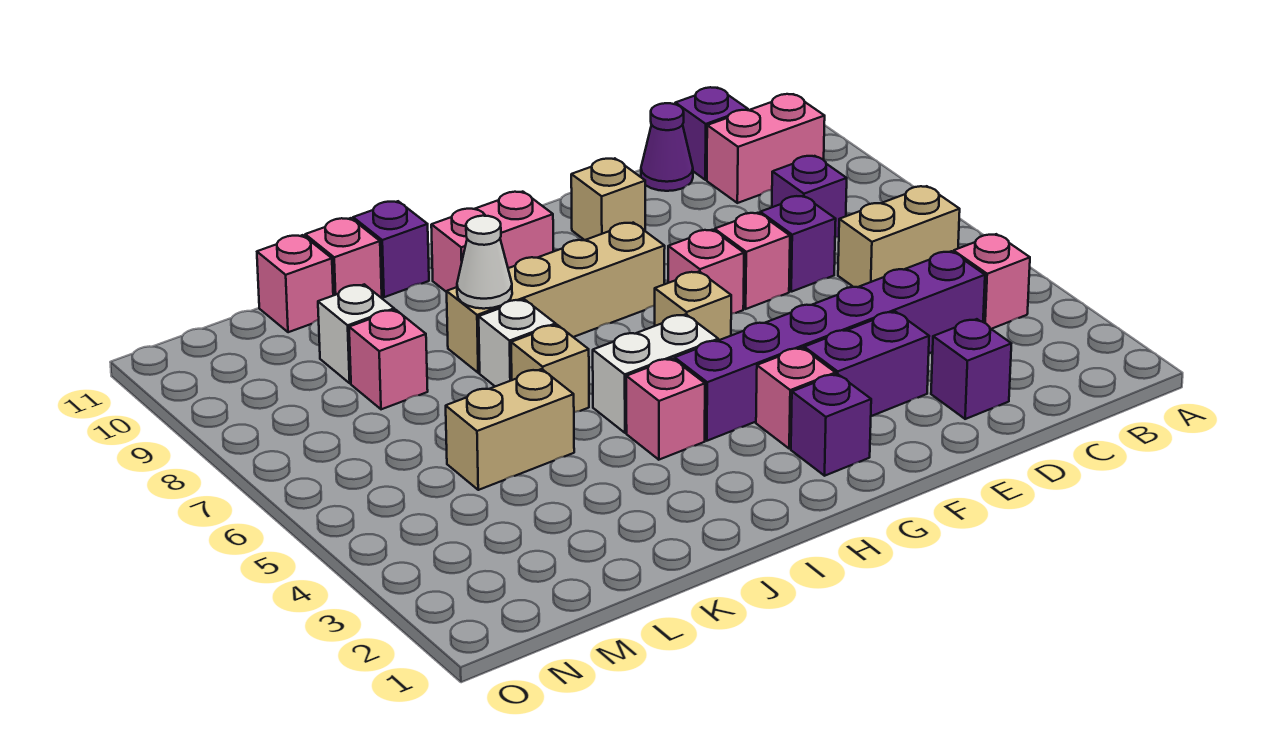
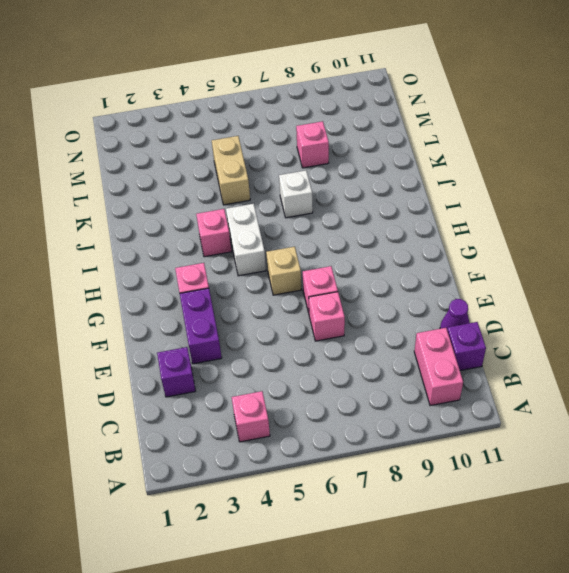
none -> tan 1x2 brick [838,186,960,287]
none -> purple 1x6 brick [675,251,985,441]
none -> purple 1x1 brick [772,156,847,237]

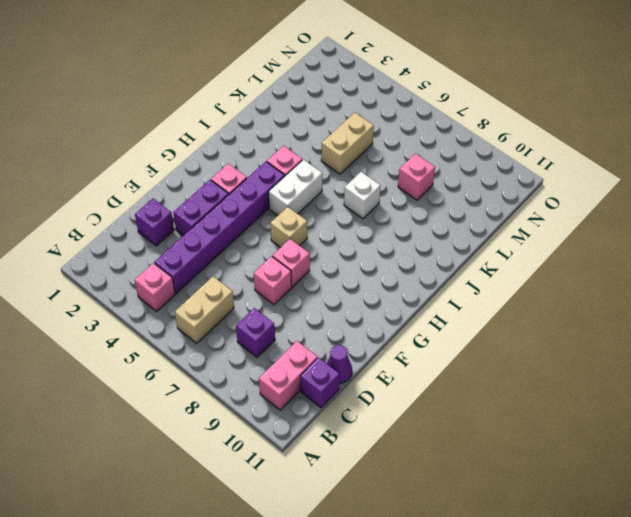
none -> purple 1x1 brick [760,196,836,292]
none -> tan 1x1 brick [571,158,645,240]
none -> purple 1x1 brick [791,374,871,476]

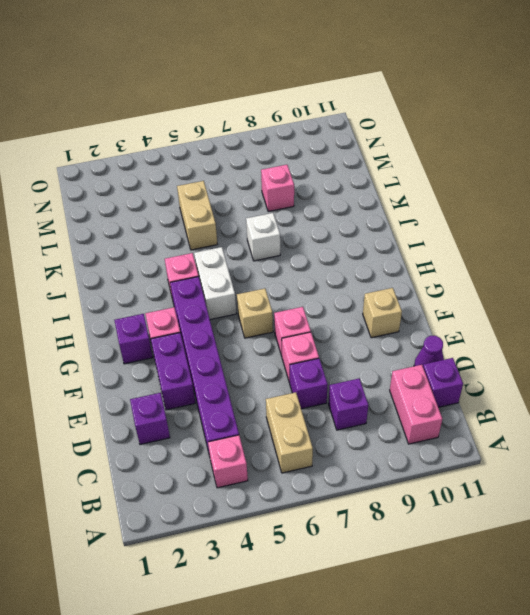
none -> tan 1x4 brick [447,223,665,373]
none -> pink 1x2 brick [431,192,553,292]
none -> tan 1x1 brick [511,325,589,412]

